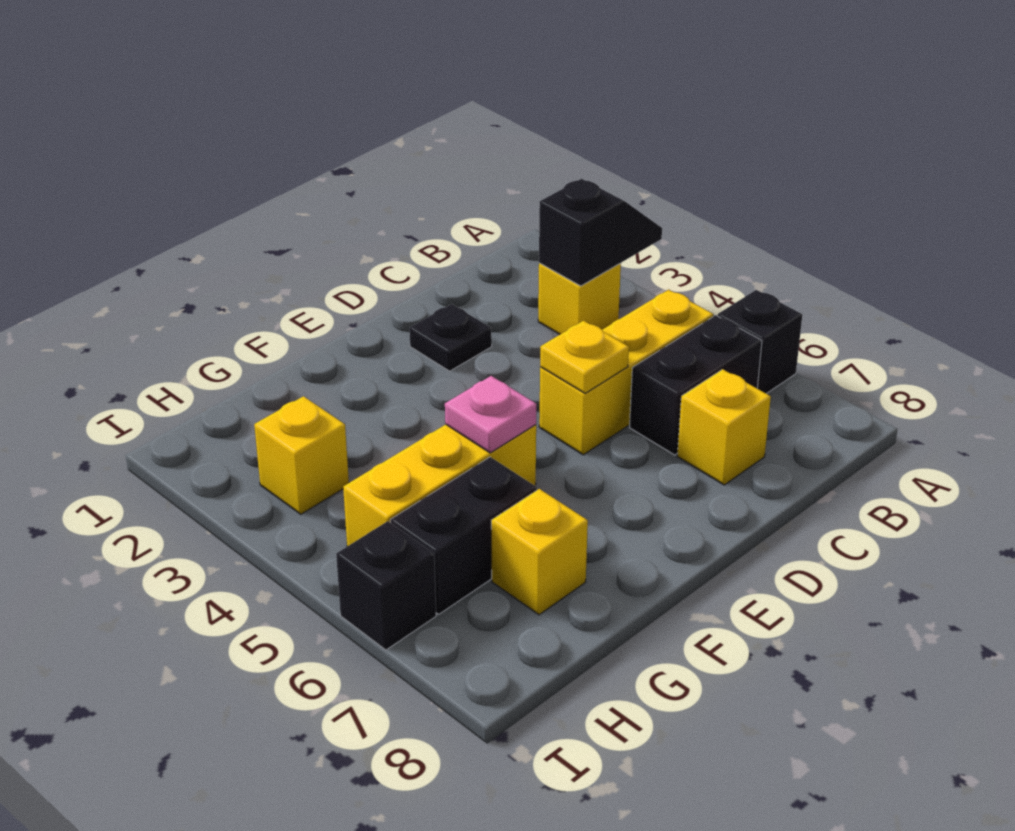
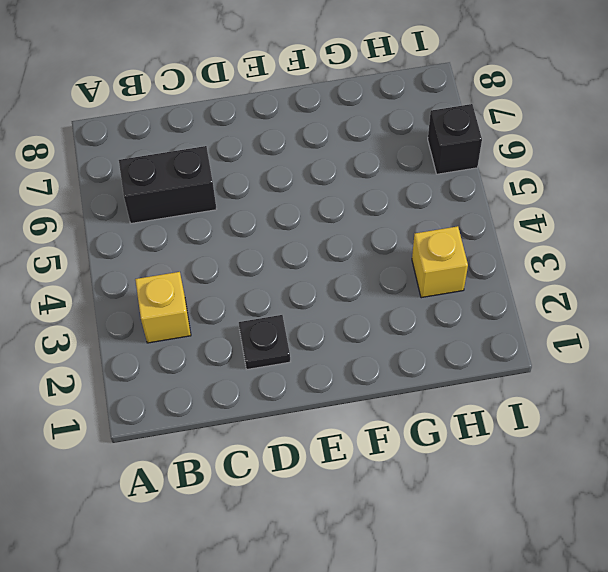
none -> black 1x1 brick [718,290,802,394]
none -> yellow 1x3 brick [539,290,713,455]
none -> yellow 1x1 brick [677,369,771,485]

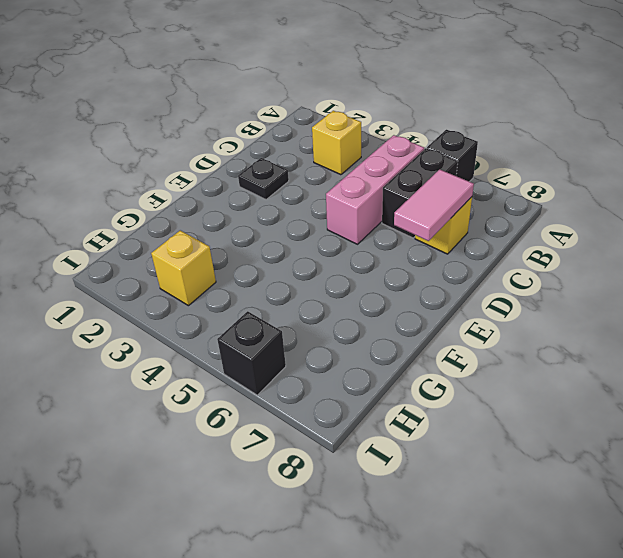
pink 1x3 brick [326,135,424,244] -> yellow 1x3 brick [539,290,713,455]
pink 1x2 tile [394,169,474,241] -> none
none -> yellow 1x3 brick [343,424,536,546]
none -> black 1x2 brick [390,457,537,614]
none -> yellow 1x1 brick [491,489,588,615]

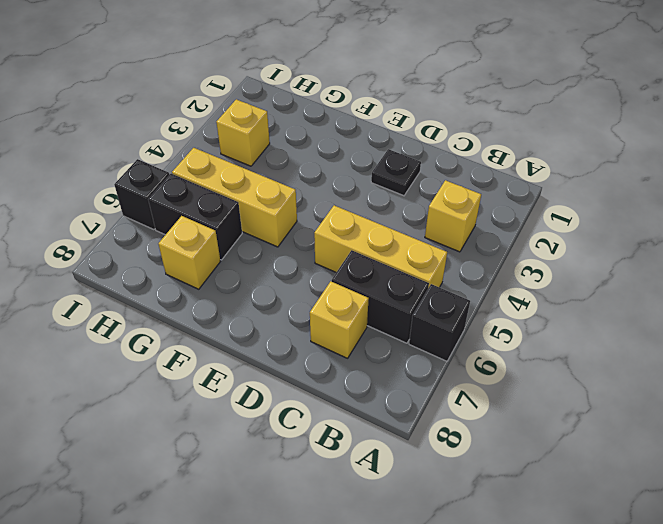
none -> black 1x2 slope [539,179,662,286]
none -> yellow 1x1 plate [540,321,629,393]
none -> pink 1x1 plate [445,376,536,453]

